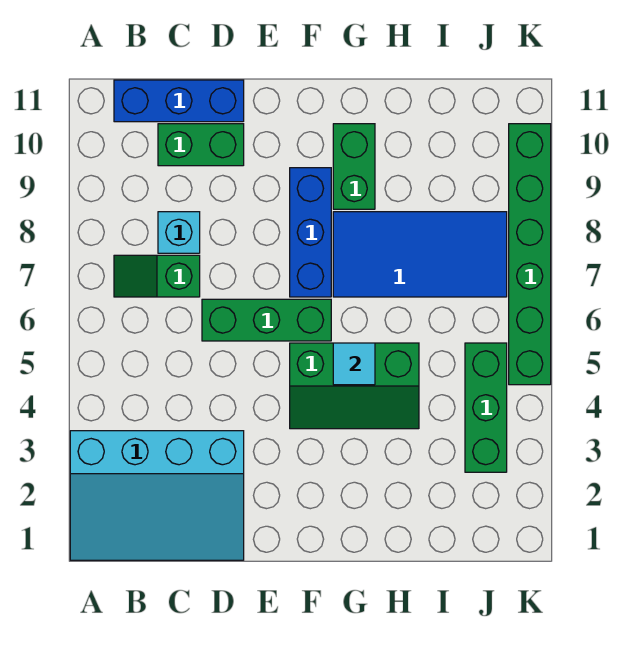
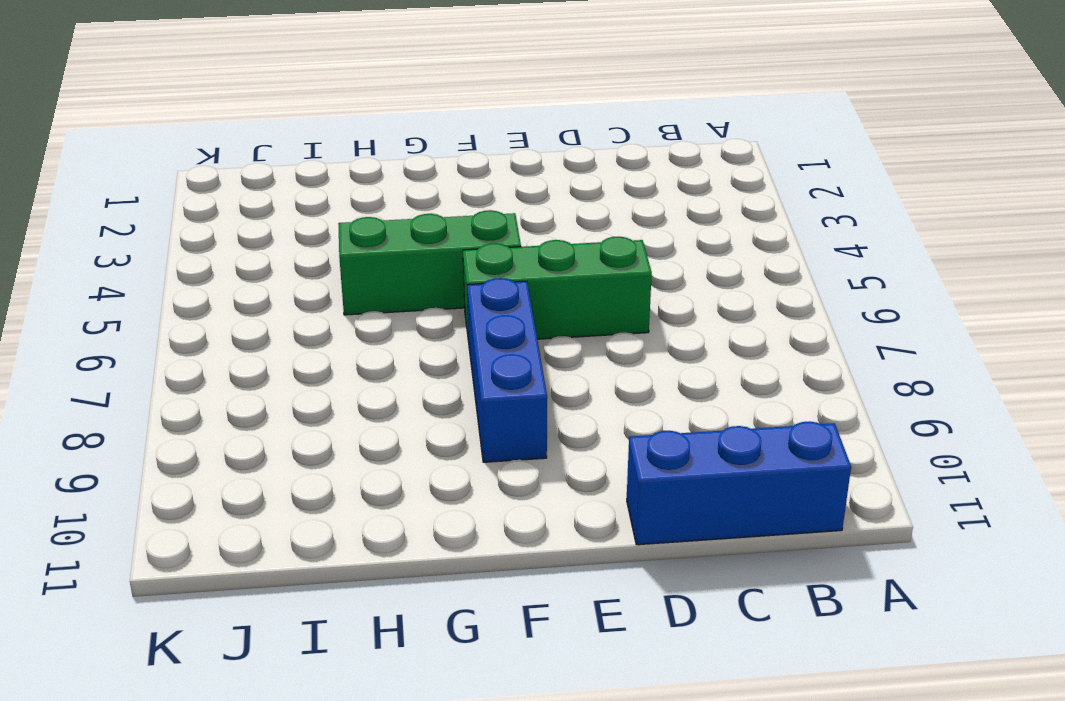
none -> cyan 3x4 slope [70,431,244,560]
none -> green 1x2 slope [114,255,200,297]
none -> cyan 1x1 brick [158,212,200,253]

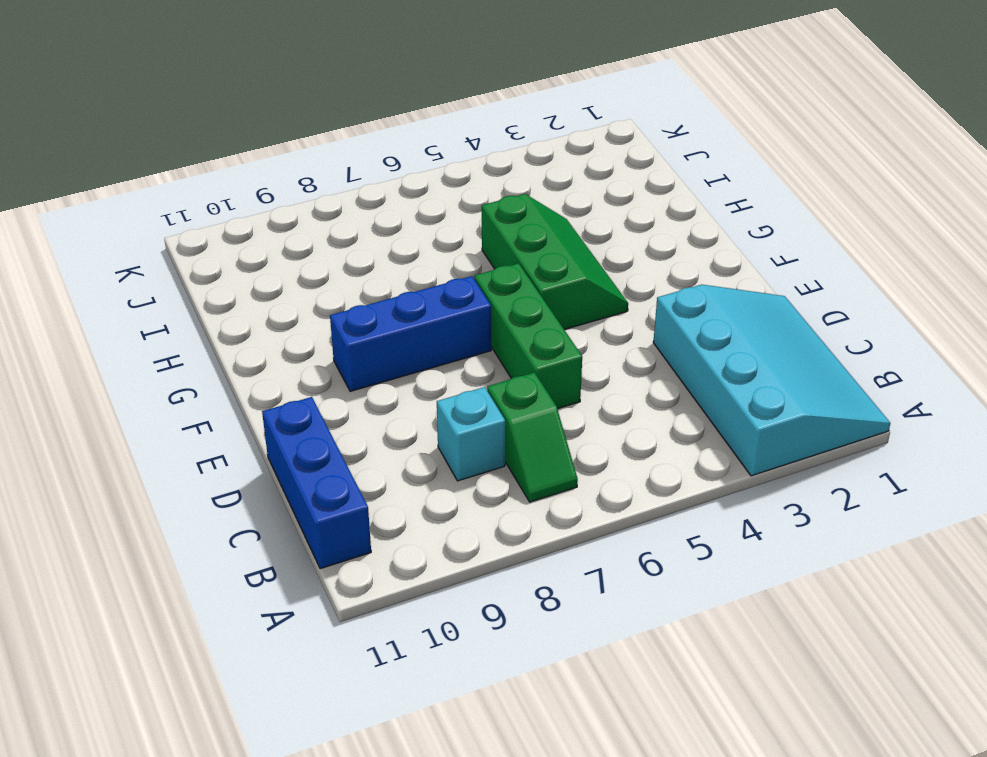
none -> green 1x2 brick [158,124,244,166]
none -> blue 2x4 tile [333,212,507,297]
none -> green 1x2 brick [333,124,375,209]

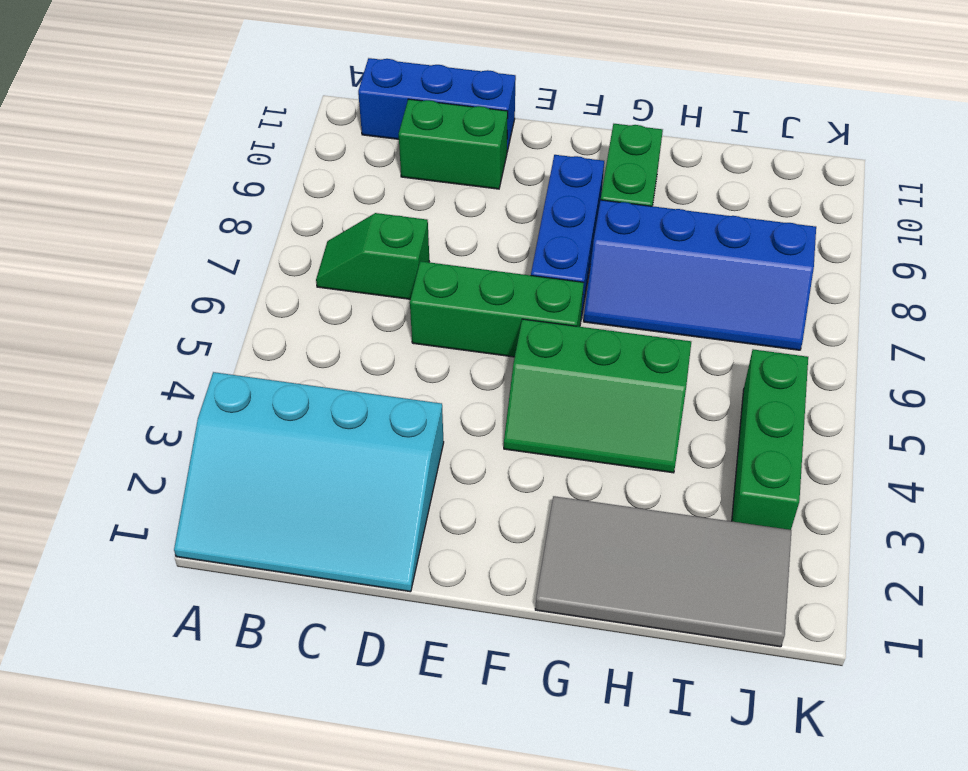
grey 2x4 tile [535,496,791,647] -> none
blue 2x4 slope [584,200,816,350] -> blue 2x4 tile [333,212,507,297]
none -> cyan 1x1 brick [158,212,200,253]
none -> green 1x6 brick [509,124,551,385]
none -> cyan 1x1 tile [333,343,375,385]

